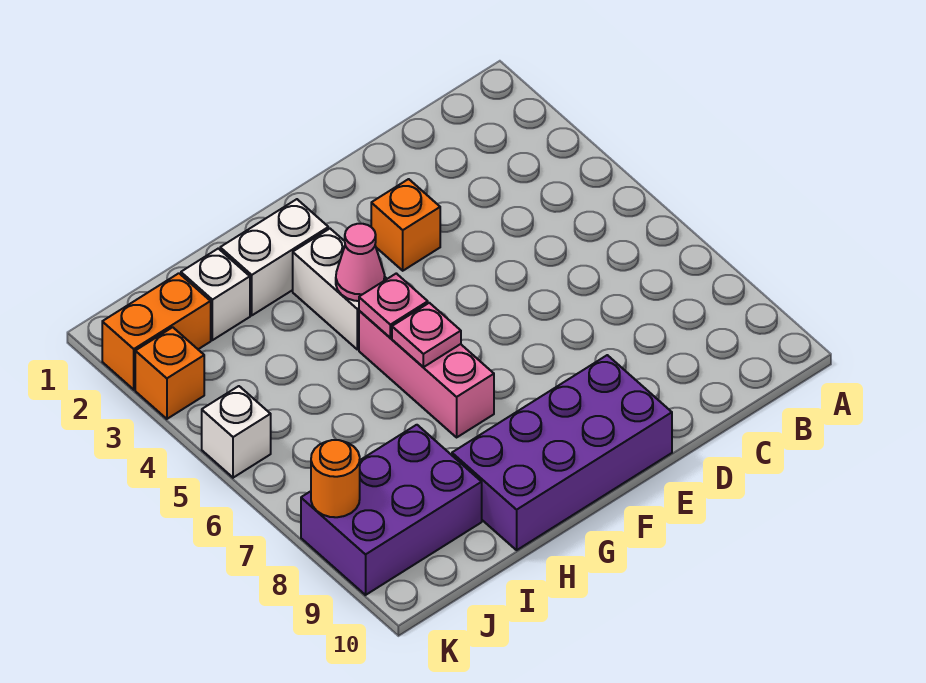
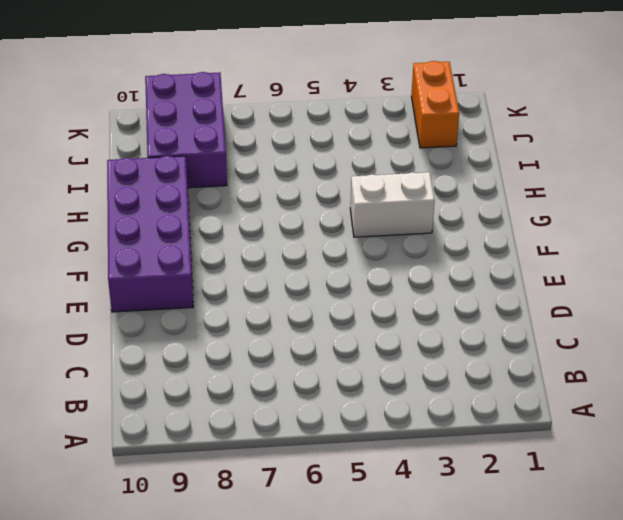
none -> orange 1x1 brick [371,179,440,271]
none -> white 1x2 brick [220,199,328,315]
none -> pink 1x3 brick [359,311,494,437]

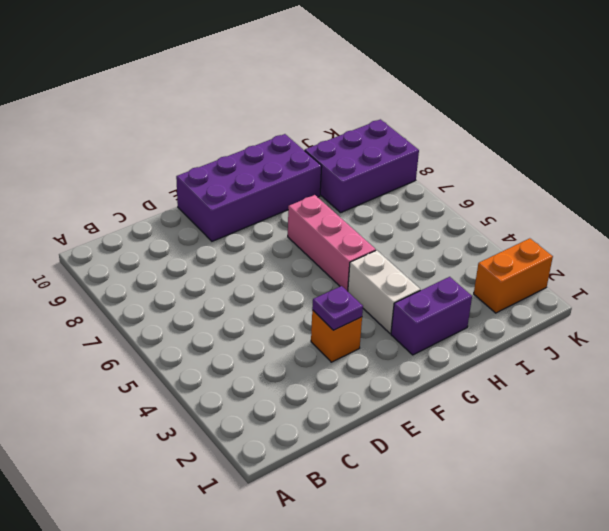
purple 1x1 plate [312,286,363,330] -> none
purple 1x2 brick [391,277,472,355] -> white 1x2 brick [220,199,328,315]
none -> white 1x1 brick [181,249,250,340]
none -> orange 1x1 brick [135,327,204,419]
none -> white 1x1 brick [202,386,271,478]

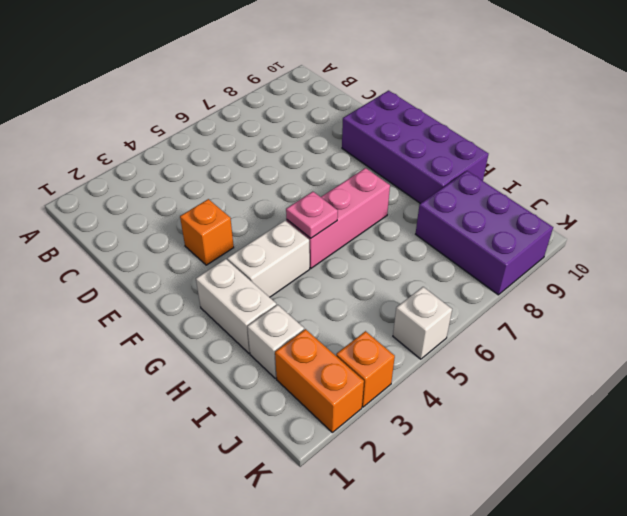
none -> pink 1x1 cone [336,224,385,301]
none -> pink 1x1 plate [392,303,461,367]
none -> orange 1x1 round brick [311,440,360,517]

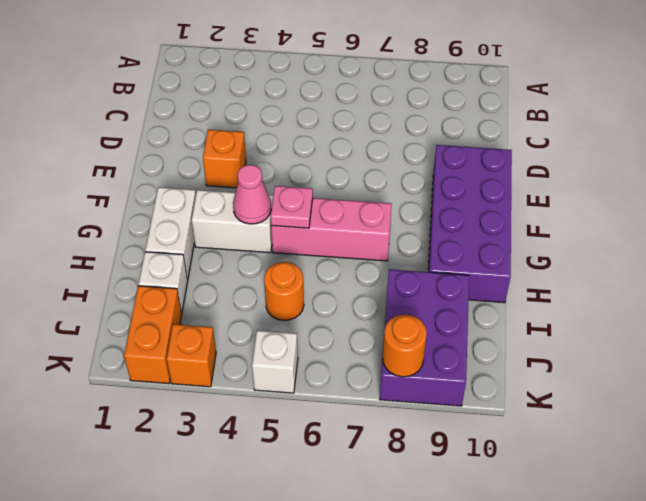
orange 1x1 round brick [264,262,304,320] -> none
none -> pink 1x1 plate [392,303,461,367]

